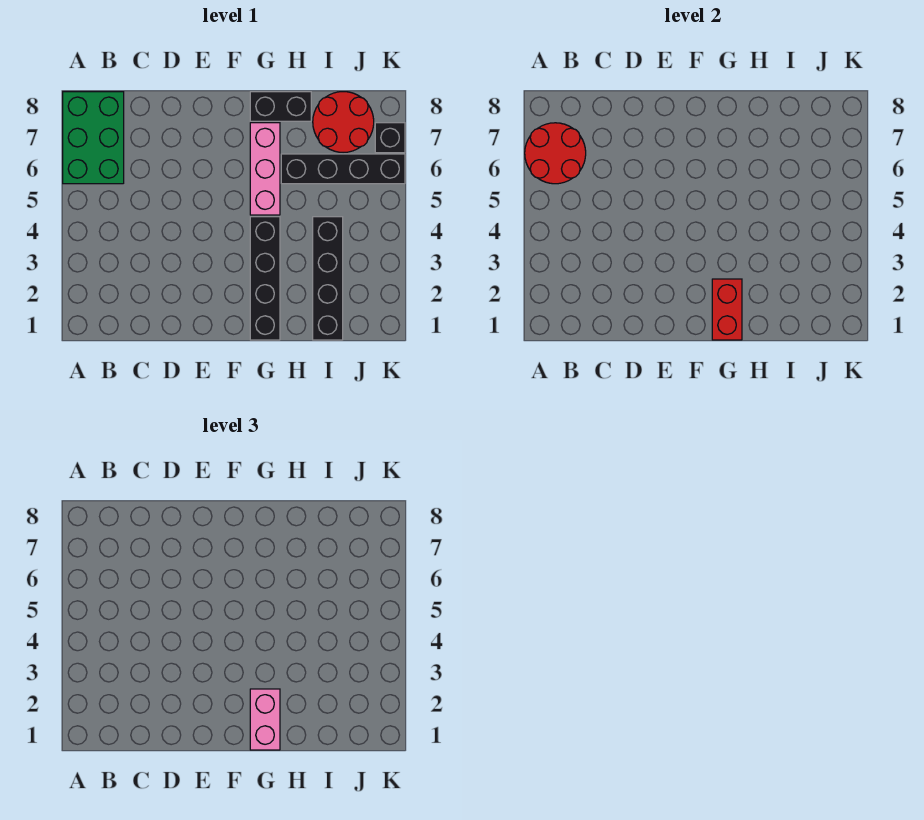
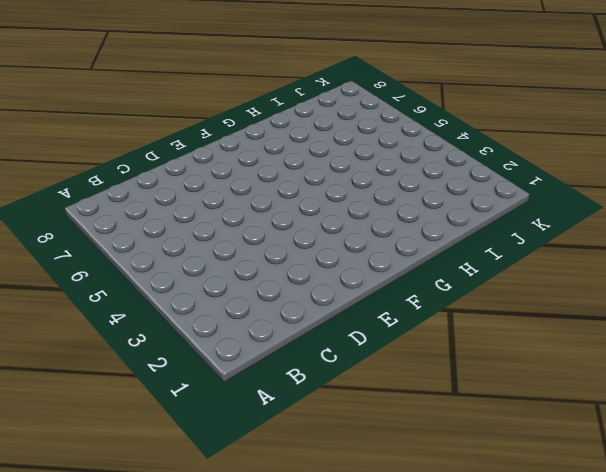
none -> green 2x3 brick [63,92,124,184]
none -> black 1x4 brick [250,217,280,340]

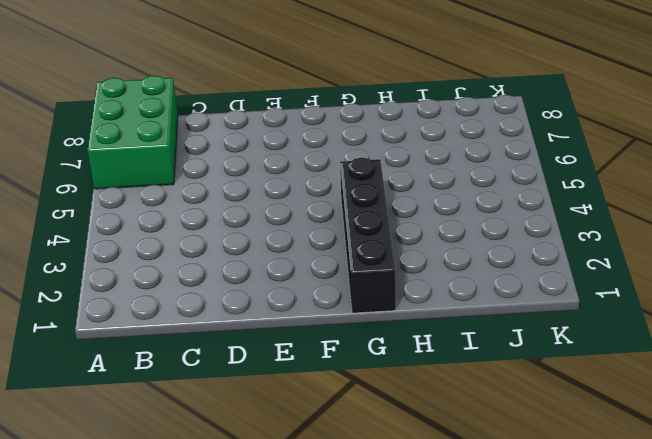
none -> pink 1x3 brick [250,123,280,215]
none -> black 1x2 brick [250,92,311,121]

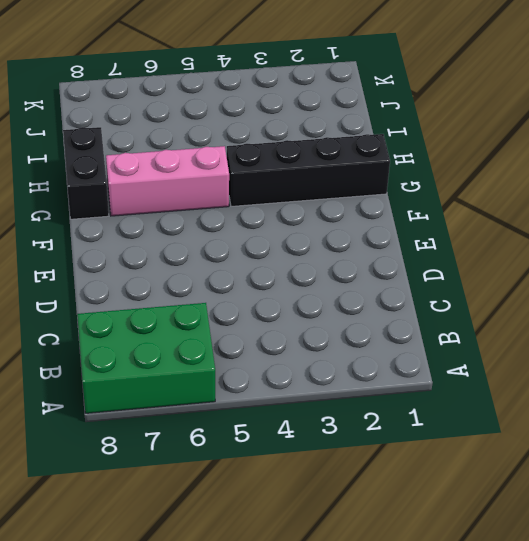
none -> black 1x4 brick [281,154,405,184]
none -> black 1x4 brick [313,217,343,340]

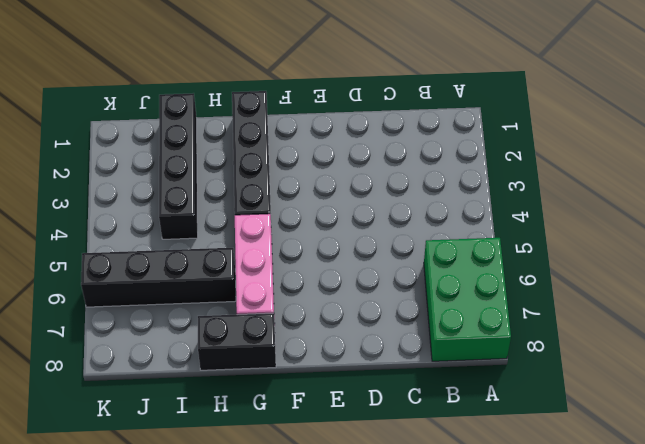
none -> red 2x2 round brick [313,92,374,153]
none -> black 1x1 brick [375,123,405,153]

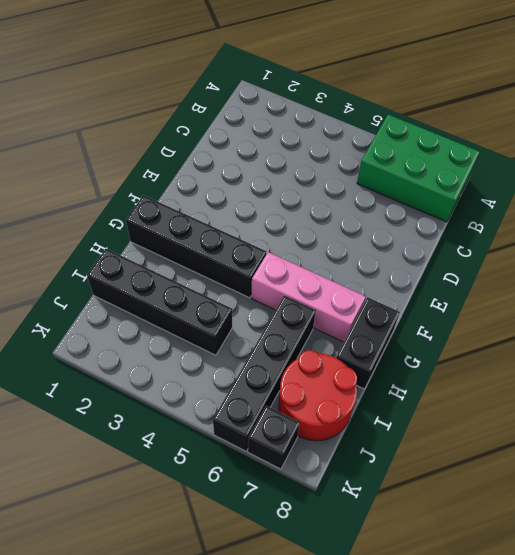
none -> red 2x2 round brick [525,123,586,184]
none -> red 1x2 brick [712,279,742,340]

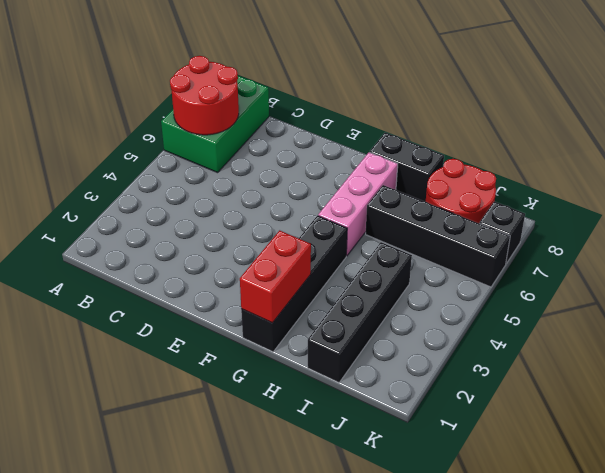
none -> pink 1x2 brick [250,689,280,750]

